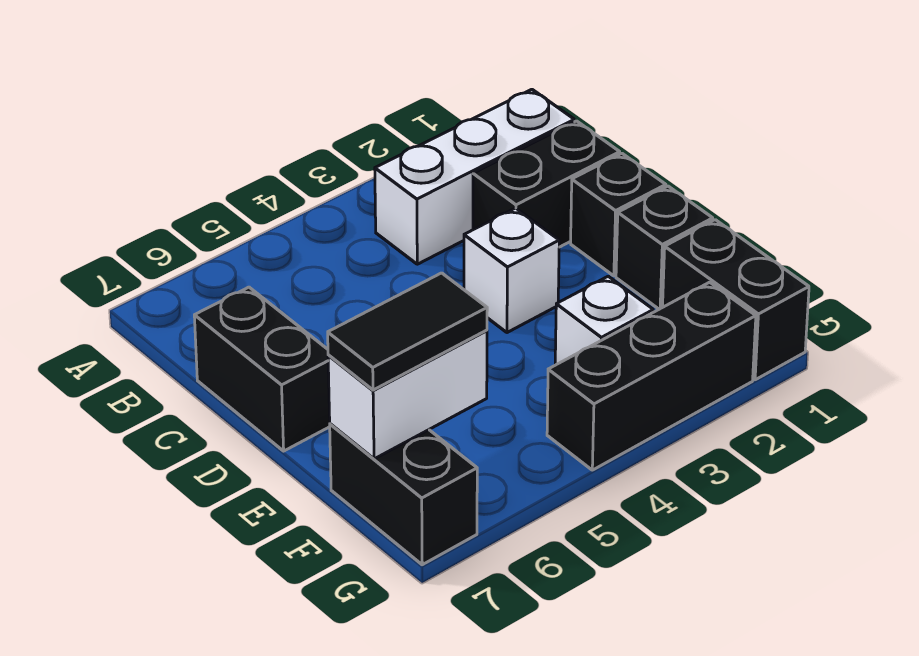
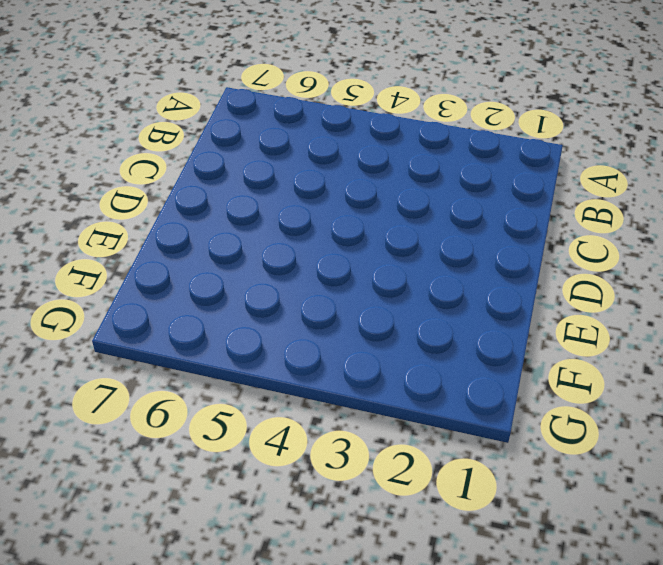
none -> white 1x3 brick [375,89,574,264]
none -> black 1x2 brick [473,121,620,247]
none -> black 1x2 brick [194,287,330,451]

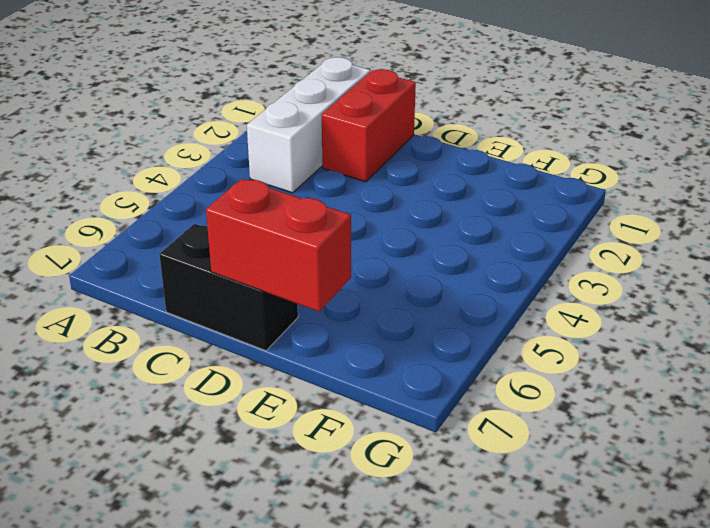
red 1x2 brick [322,69,416,182] -> black 1x2 brick [473,121,620,247]
red 1x2 brick [206,179,351,311] -> none
none -> black 1x1 brick [571,153,666,276]
none -> white 1x1 brick [464,208,559,333]
none -> black 1x1 brick [616,186,713,309]

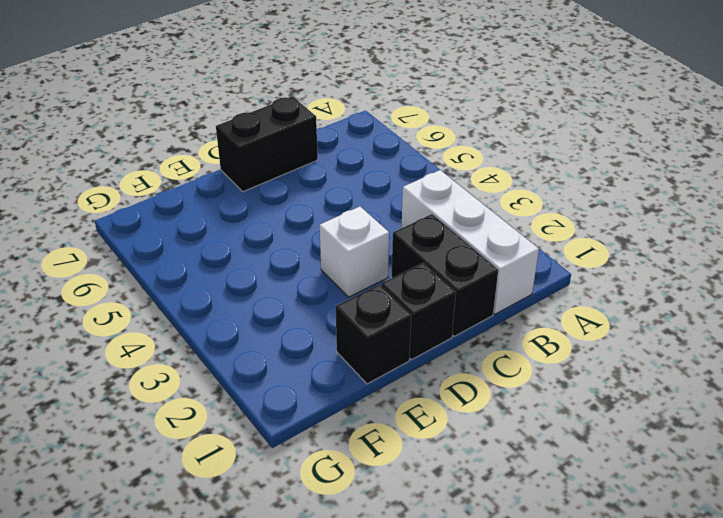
none -> black 1x2 brick [663,220,809,380]
none -> white 1x1 brick [555,276,653,365]
none -> black 1x2 brick [330,424,477,565]

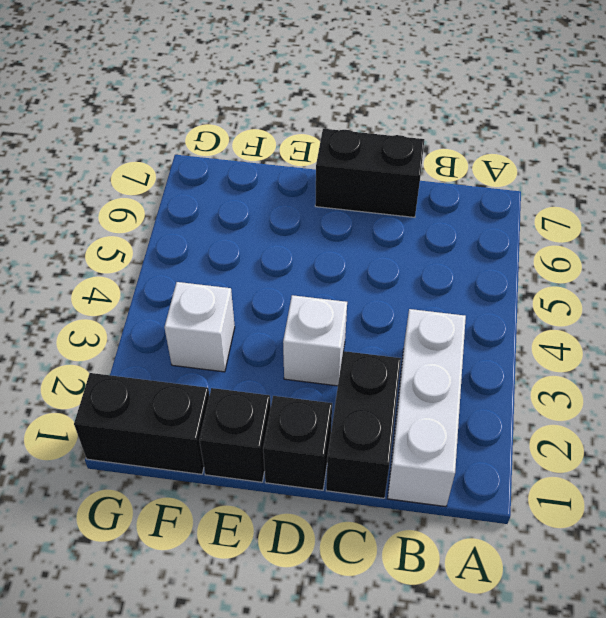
none -> black 1x2 brick [330,424,477,565]
none -> black 1x3 brick [547,282,756,470]
none -> white 1x2 brick [328,330,487,459]

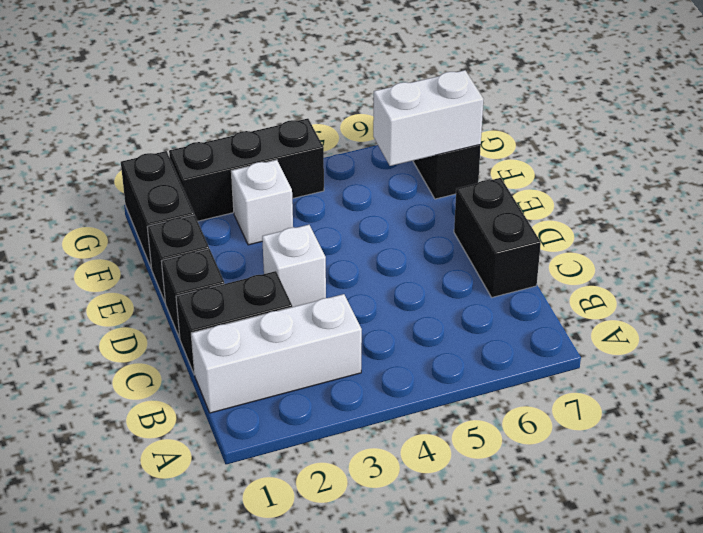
none -> black 1x2 tile [328,273,487,390]

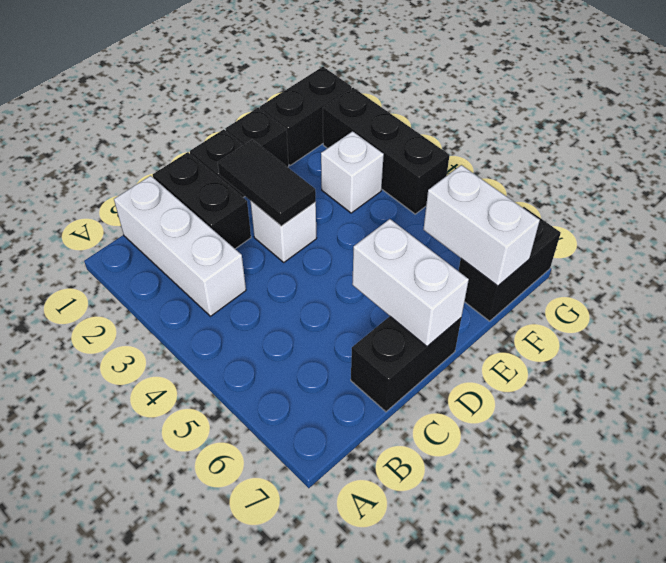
black 1x2 tile [218,140,316,226] -> black 1x2 tile moved to [328,273,487,390]
white 1x2 brick [352,219,469,346] -> none

